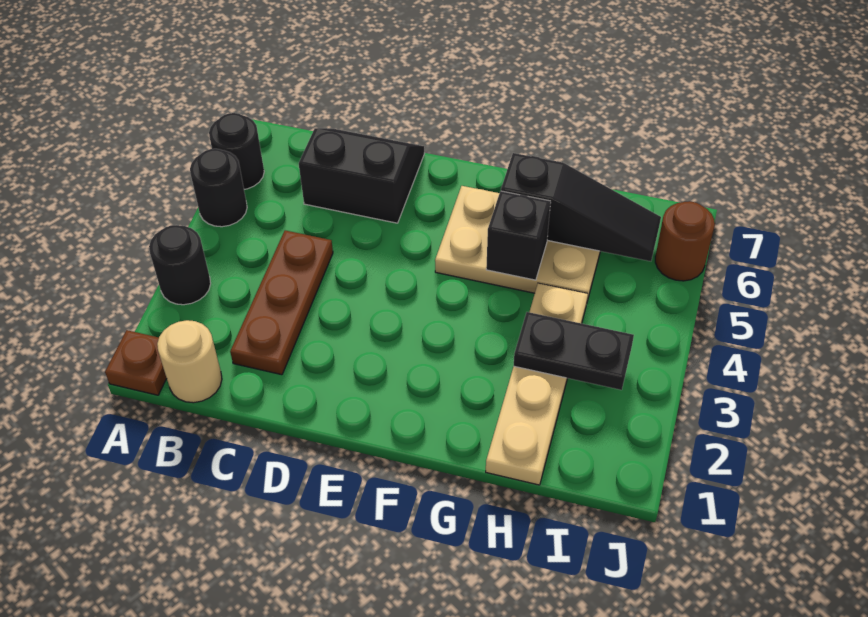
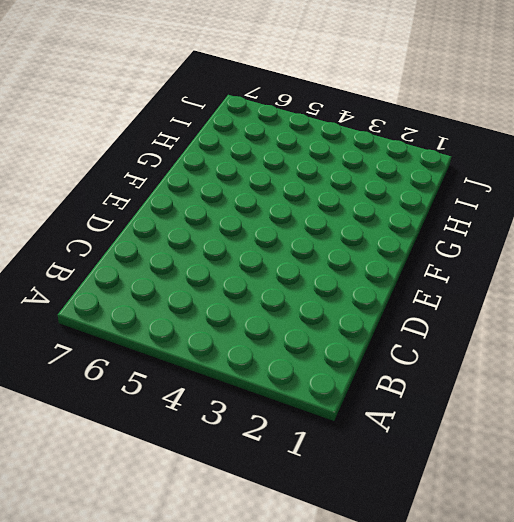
none -> brown 1x1 plate [105,330,167,395]
none -> black 1x1 round brick [149,225,211,305]
none -> black 1x1 round brick [190,149,247,227]

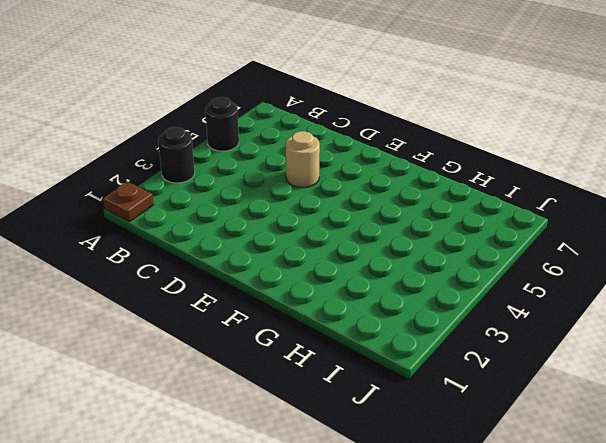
tan 1x1 round brick [286,131,320,188] -> tan 1x1 round brick moved to [157,320,222,403]
none -> black 1x1 round brick [209,113,264,189]
none -> brown 1x3 plate [230,230,333,375]
none -> black 2x2 slope [299,128,425,223]

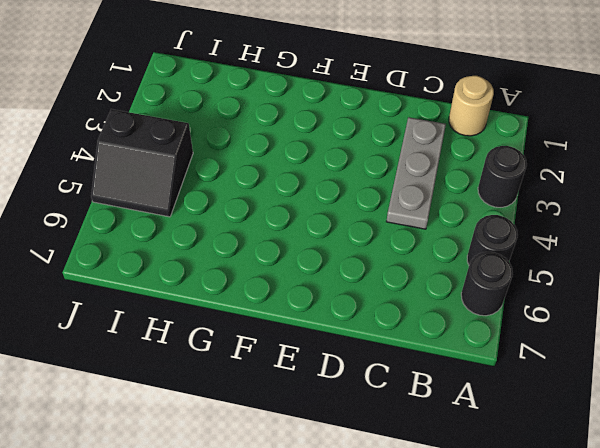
grey 1x3 plate [386,117,446,229] -> brown 1x3 plate [230,230,333,375]
black 2x2 slope [91,109,193,217] -> black 2x2 slope moved to [299,128,425,223]
none -> brown 1x1 plate [105,330,167,395]
none -> tan 2x3 plate [435,186,600,301]
none -> tan 1x4 plate [486,283,588,485]

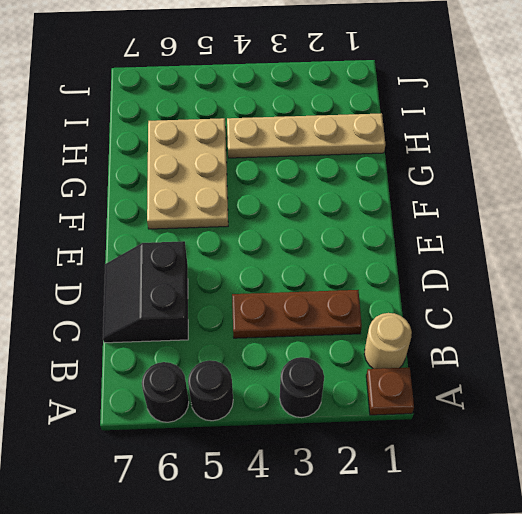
none -> brown 1x1 round brick [655,201,715,281]
none -> black 1x1 brick [486,191,551,280]
none -> black 1x3 slope [501,153,661,261]

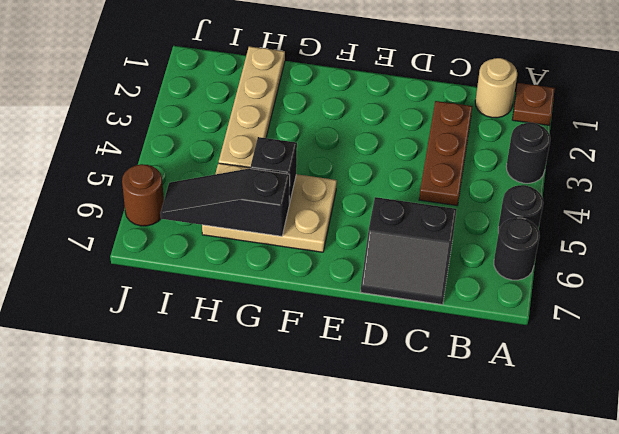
none -> black 1x2 plate [514,312,634,390]

